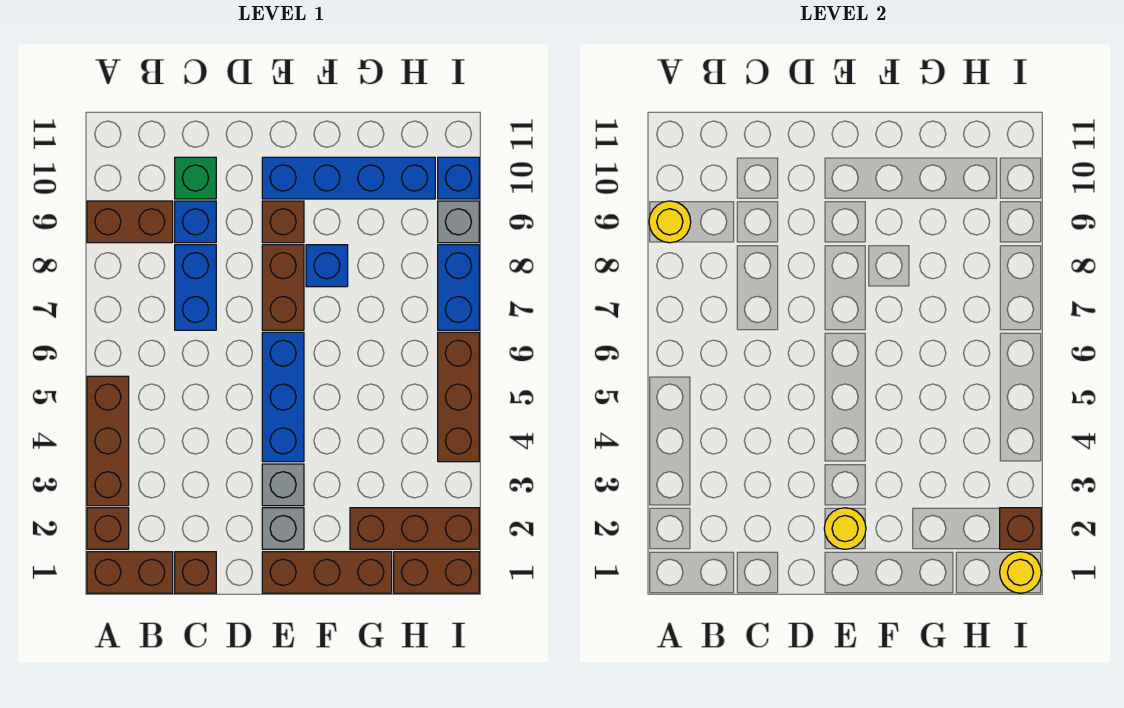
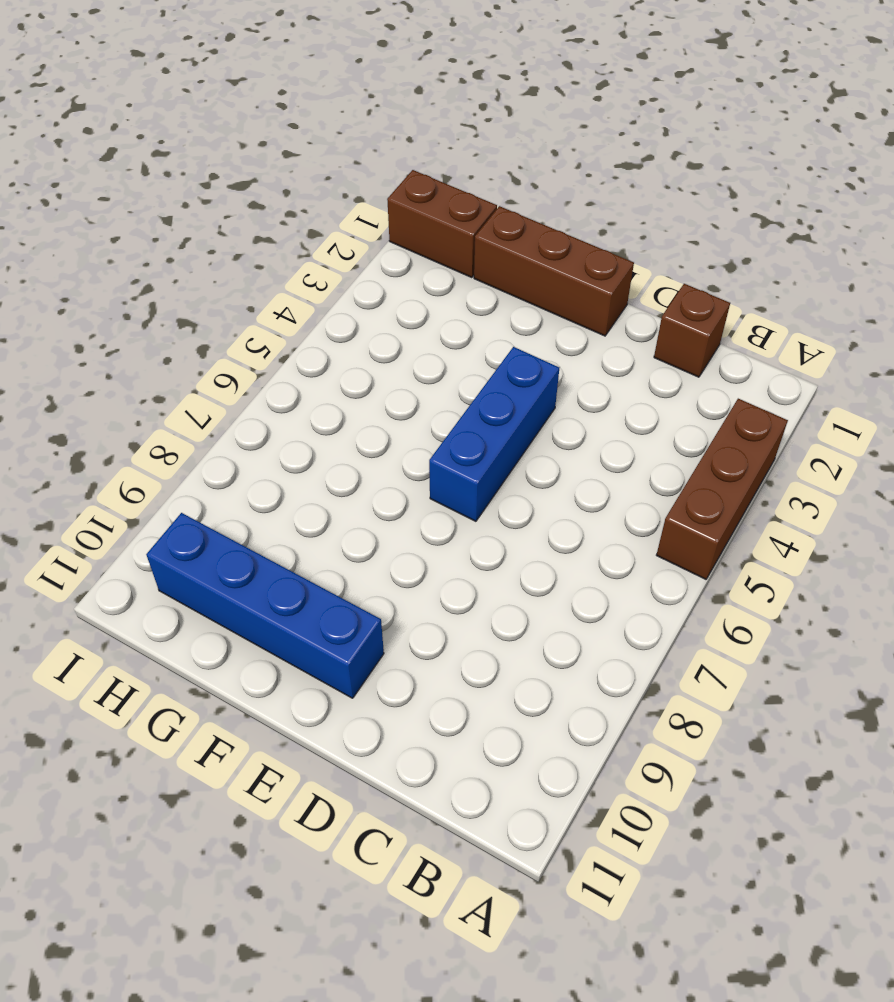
none -> brown 1x2 brick [87,552,173,593]
none -> brown 1x1 brick [87,508,129,549]
none -> brown 1x2 brick [87,201,173,243]

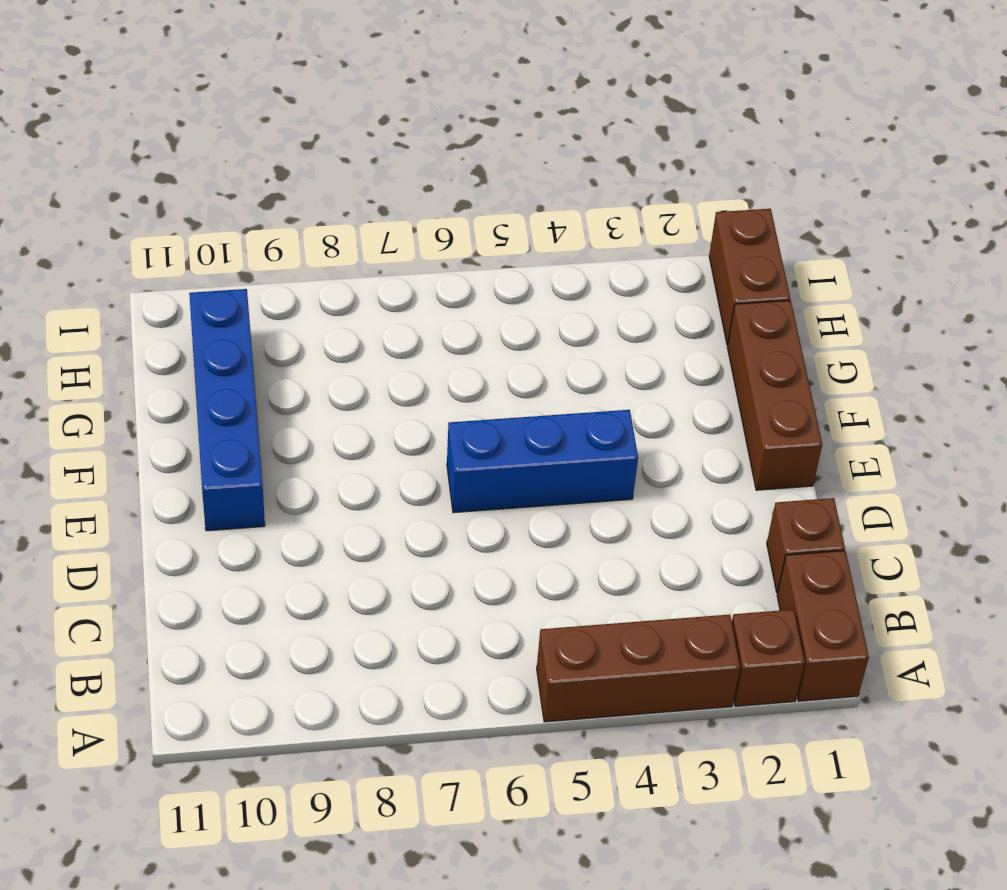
none -> brown 1x2 brick [87,201,173,243]
none -> blue 1x2 brick [175,245,216,330]
none -> blue 1x1 brick [175,201,216,243]

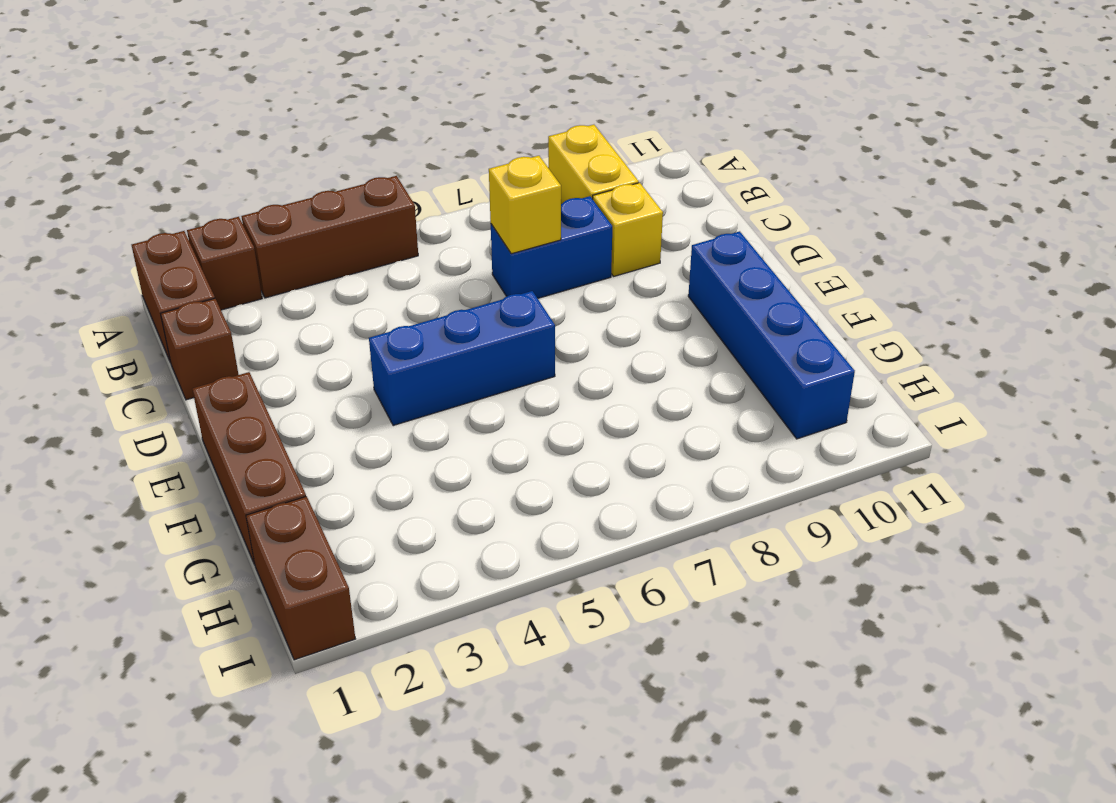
yellow 1x2 brick [548,125,639,204] -> brown 1x2 brick [87,201,173,243]
yellow 1x1 brick [489,156,561,254] -> none
yellow 1x1 brick [593,183,663,277] -> blue 1x1 brick [175,201,216,243]
none -> green 1x1 brick [175,157,216,199]
none -> grey 1x1 brick [262,508,304,549]
none -> grey 1x1 brick [262,464,304,506]

